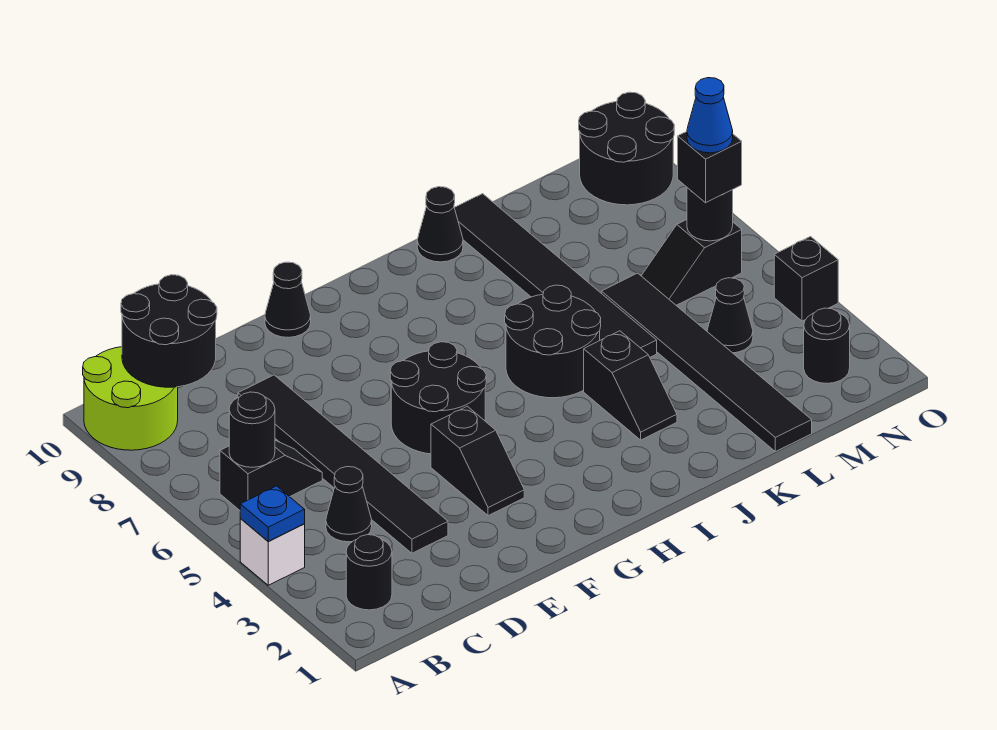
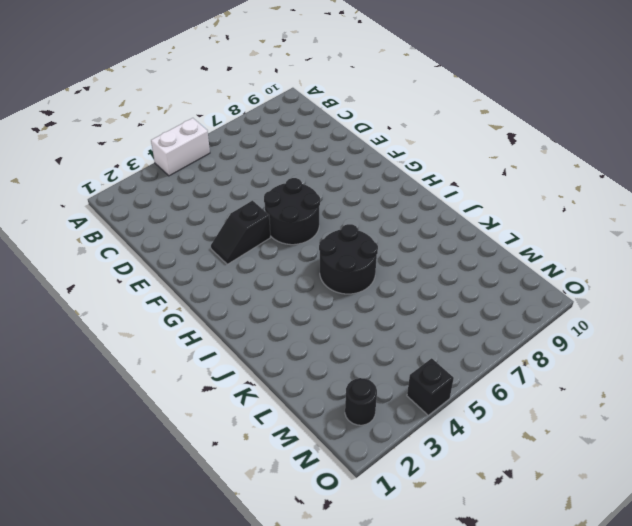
white 1x2 brick [151,118,210,176] -> white 1x1 brick [240,518,305,585]
none -> lime 2x2 round brick [83,347,178,450]
none -> black 1x1 round brick [346,535,392,610]
none -> black 1x2 slope [220,440,322,510]

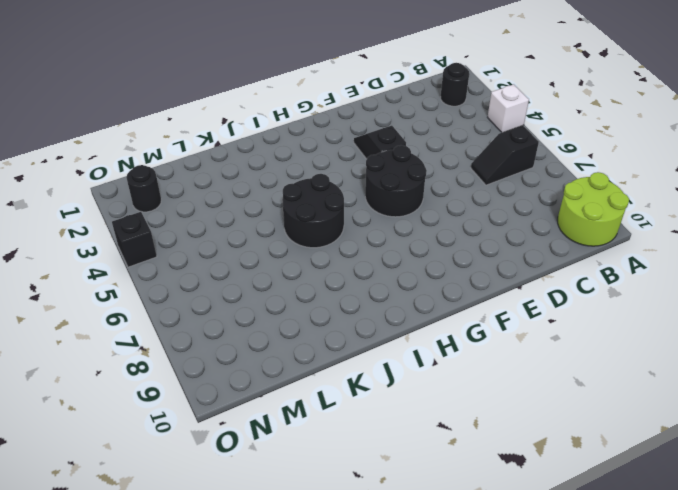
none -> black 1x1 cone [326,467,372,542]
none -> black 1x6 tile [238,375,448,553]
none -> black 1x1 cone [265,262,311,337]

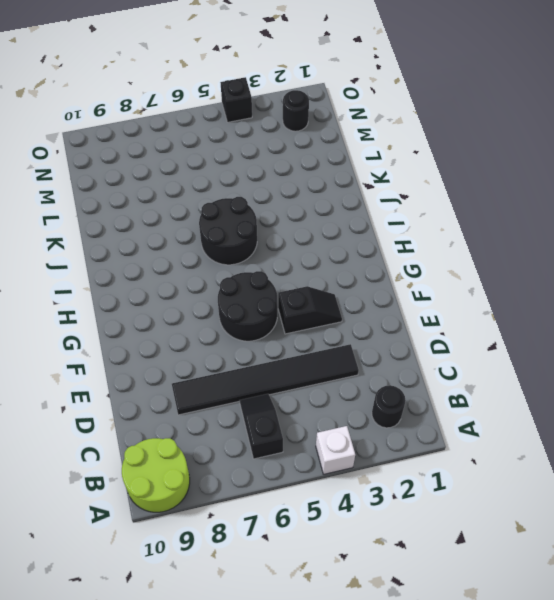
none -> black 1x1 cone [326,467,372,542]
none -> black 1x1 cone [265,262,311,337]
none -> black 1x2 slope [584,331,677,440]

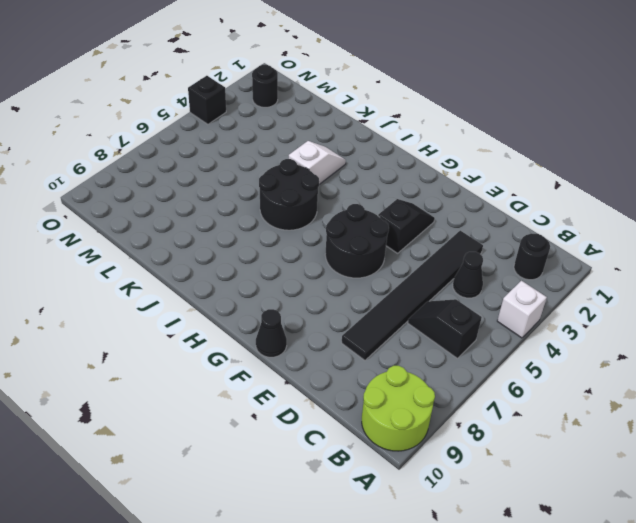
white 1x2 slope [289,141,346,184] -> black 1x2 slope [584,331,677,440]
none -> black 1x1 cone [417,187,463,262]
none -> black 1x6 tile [454,194,657,357]
none -> black 1x6 tile [601,273,812,452]

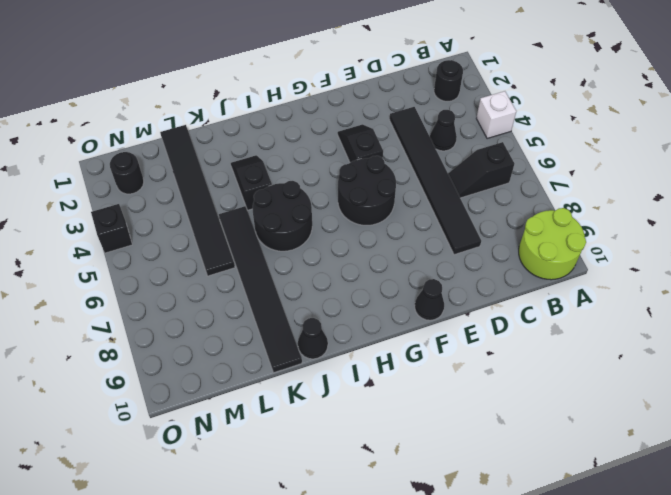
none -> black 1x1 cone [707,278,753,353]
none -> black 1x2 slope [641,220,742,305]
none -> black 2x2 round brick [579,92,674,205]

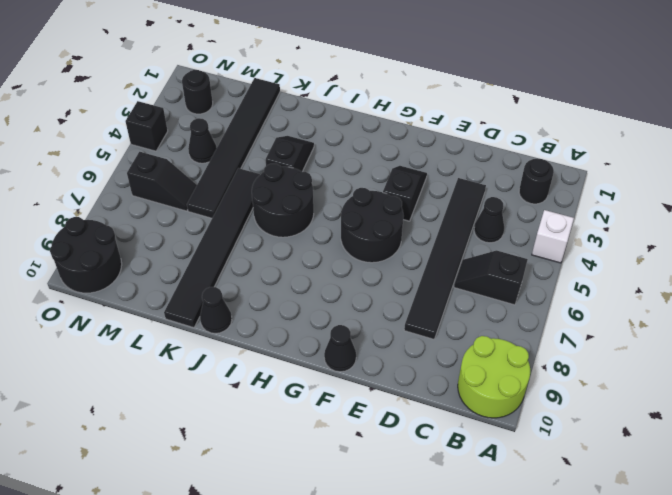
none -> blue 1x1 plate [240,486,305,541]
none -> black 1x1 round brick [229,392,275,467]
none -> black 2x2 round brick [121,275,217,387]

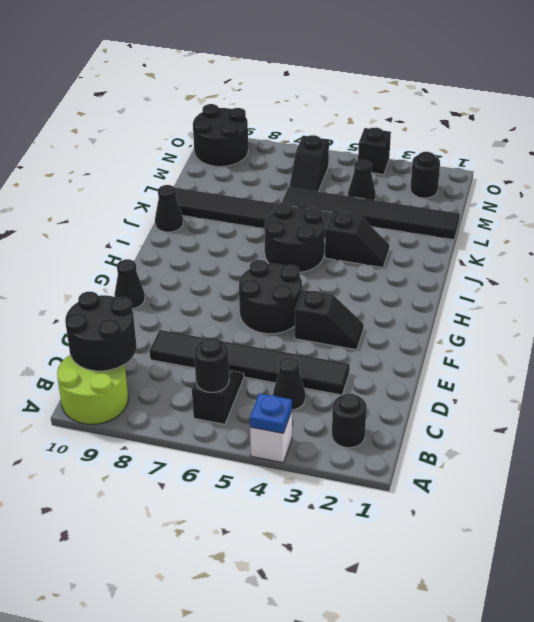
none -> black 1x1 round brick [687,188,733,241]
none -> black 1x1 brick [678,132,742,203]
none -> blue 1x1 cone [687,78,733,153]

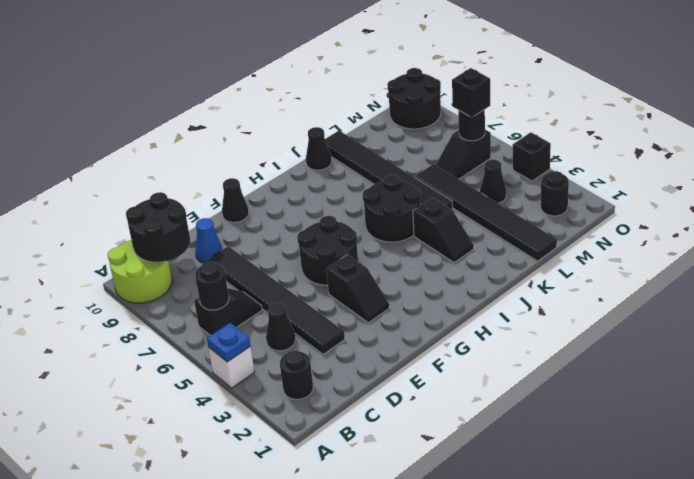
blue 1x1 cone [195,218,223,263] -> blue 1x1 cone moved to [687,78,733,153]

